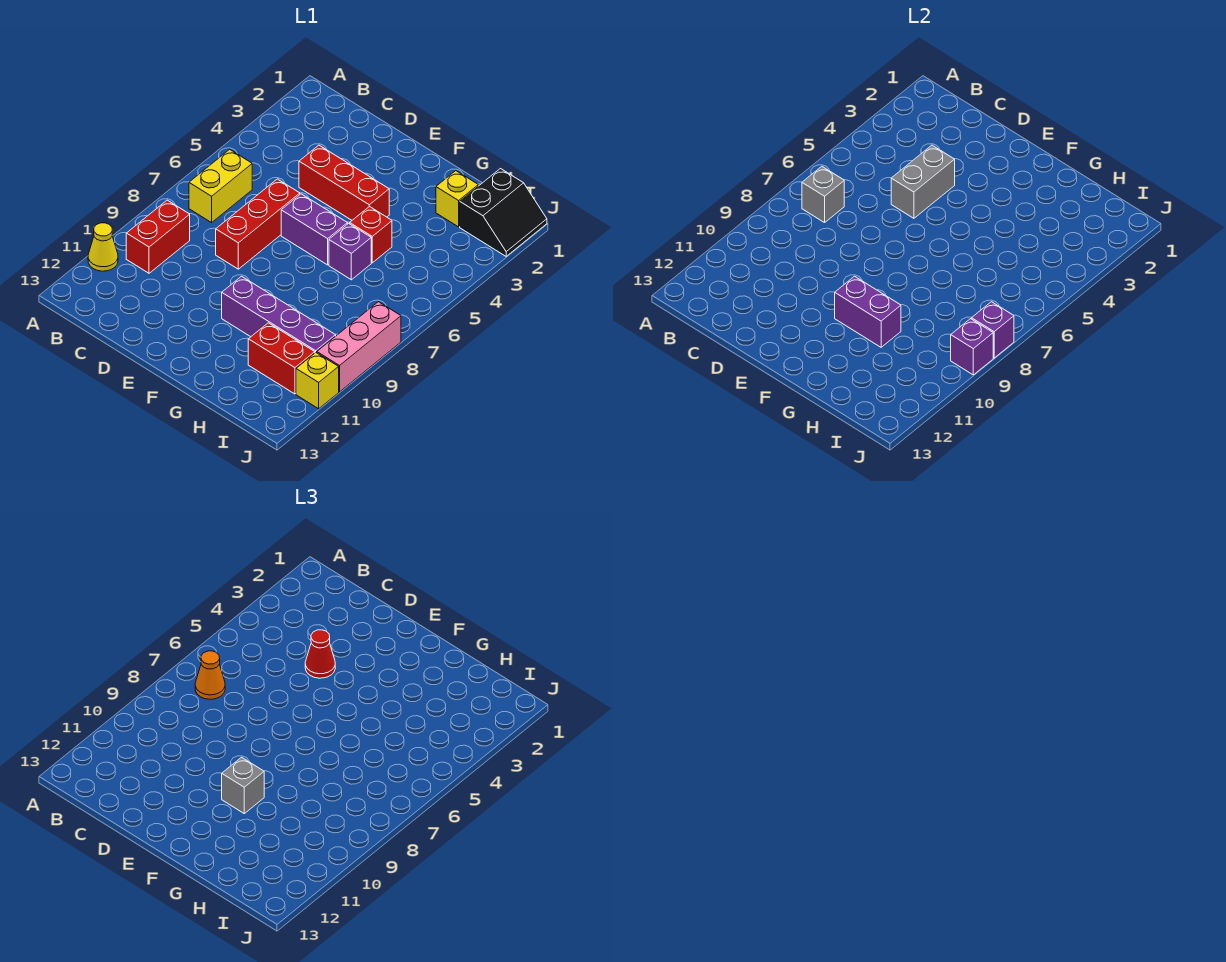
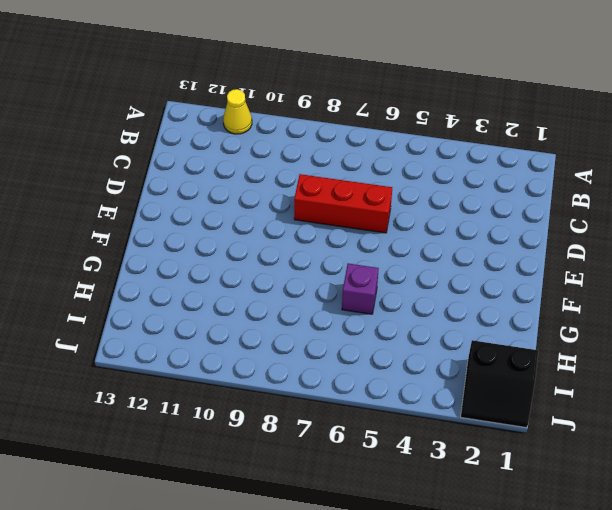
none -> yellow 1x2 brick [189,149,252,223]
none -> red 1x2 brick [126,200,190,273]
none -> red 1x3 brick [299,145,389,220]

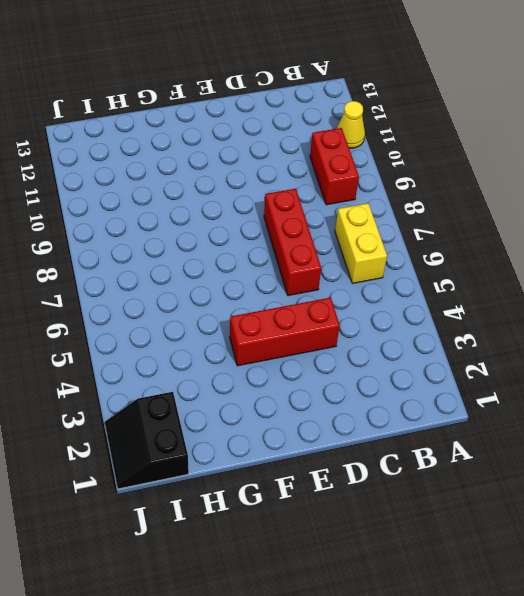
none -> purple 1x2 brick [281,194,348,265]
none -> purple 1x4 brick [222,276,336,353]
none -> red 1x1 brick [350,206,392,263]

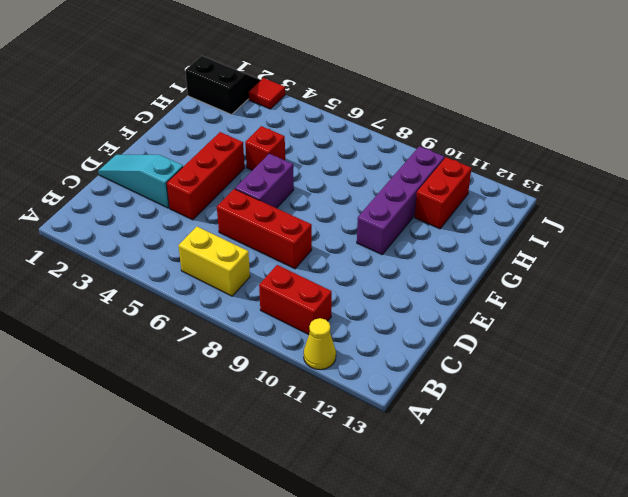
cyan 1x3 slope [98,155,183,208] -> none
red 1x1 tile [248,78,285,109] -> none
none -> purple 1x1 brick [329,223,371,280]
none -> yellow 1x1 brick [436,171,478,227]
none -> pink 1x3 brick [317,302,401,392]

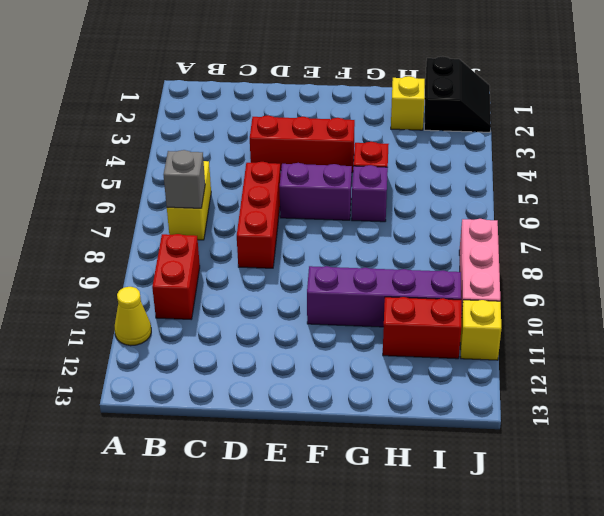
none -> grey 1x2 brick [891,145,955,218]
none -> purple 1x2 brick [835,276,901,347]
none -> purple 1x1 brick [972,302,1014,358]

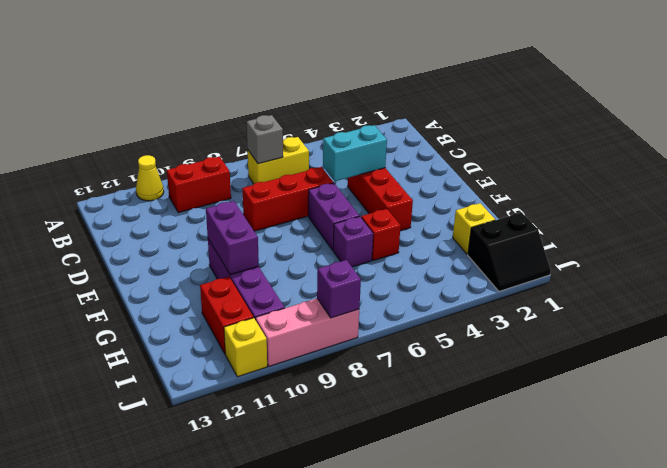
cyan 1x2 brick [323,125,387,181] -> grey 1x2 brick [891,145,955,218]
none -> purple 1x1 brick [951,319,993,375]
none -> orange 1x1 cone [195,651,225,699]
none -> red 1x1 cone [305,630,335,678]

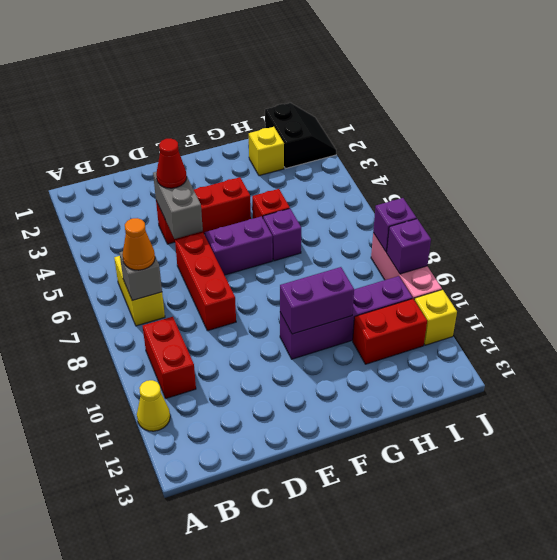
none -> grey 1x1 brick [222,757,264,813]

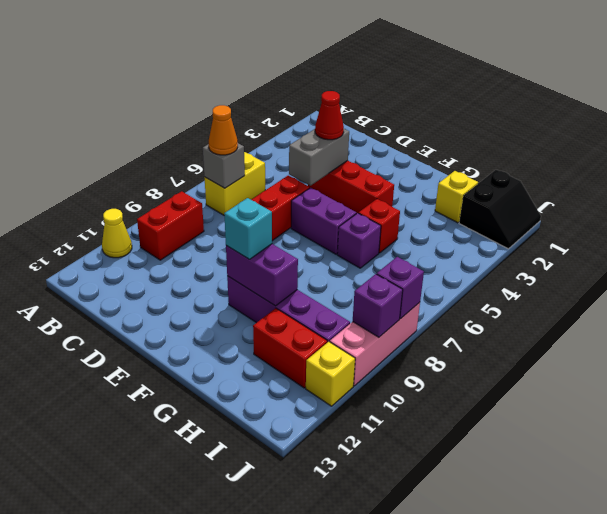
cyan 1x1 brick [224,198,272,259] -> grey 1x1 brick [222,757,264,813]

